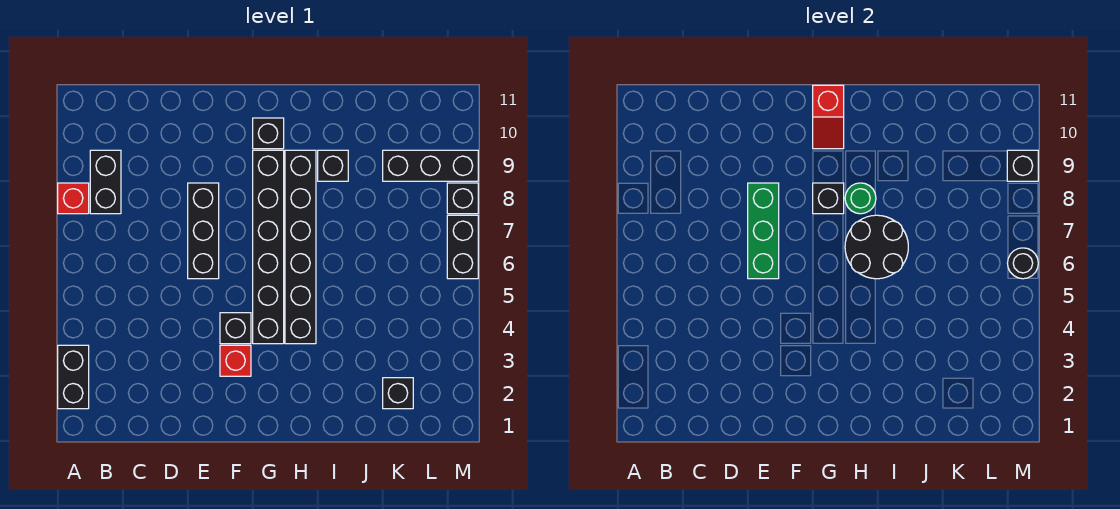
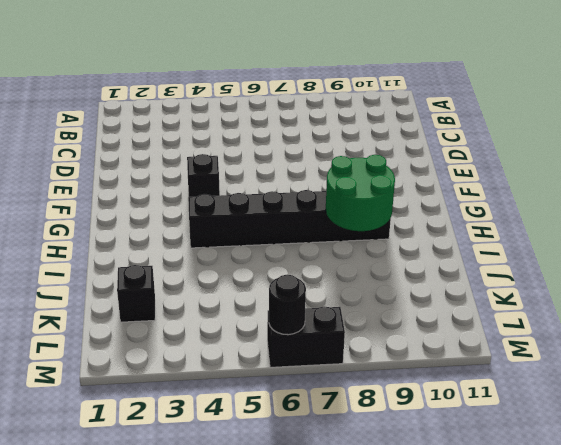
green 2x2 round brick [326,155,395,231] -> green 1x1 round brick [845,183,876,214]
none -> black 1x2 brick [58,345,89,409]
none -> red 1x1 brick [58,183,89,214]
none -> black 1x2 brick [90,150,121,214]

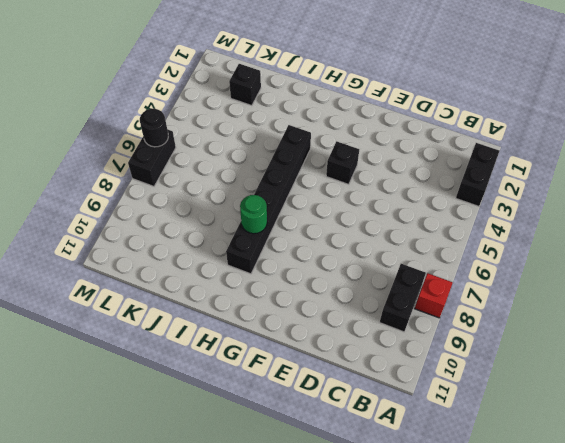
none -> black 1x3 brick [188,183,219,279]
none -> red 1x1 brick [220,345,251,376]
none -> black 1x6 brick [253,150,284,344]

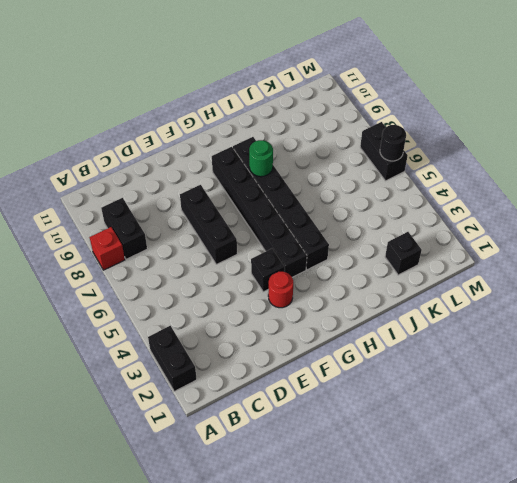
red 1x1 round brick [268,272,293,308] -> red 1x1 brick [220,345,251,376]
none -> black 1x1 brick [253,118,284,149]
none -> black 1x1 brick [318,150,348,181]
none -> black 1x3 brick [383,150,478,181]

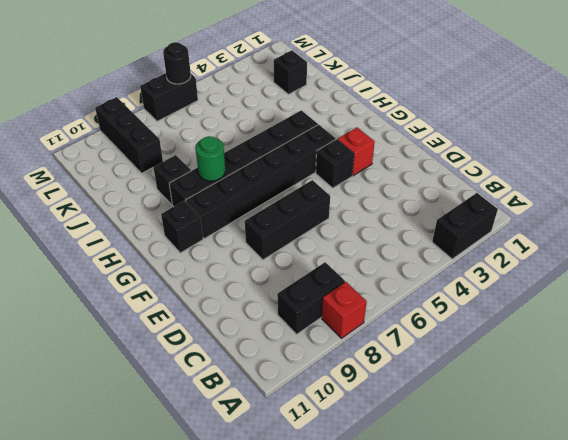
none -> black 1x1 brick [447,183,478,214]
none -> green 1x3 brick [748,183,779,279]
none -> black 1x1 brick [813,183,844,214]

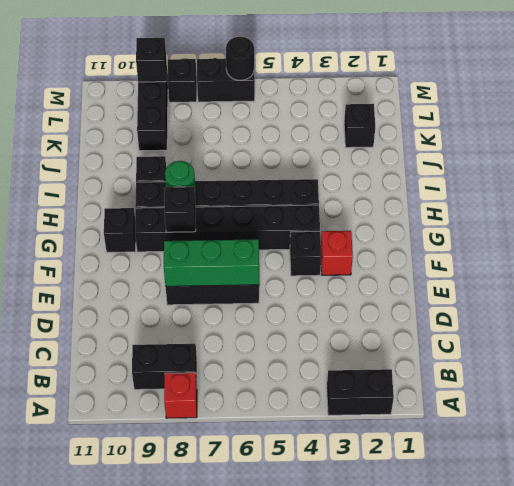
none -> red 1x2 slope [813,85,844,149]
none -> black 2x2 round brick [845,215,908,279]

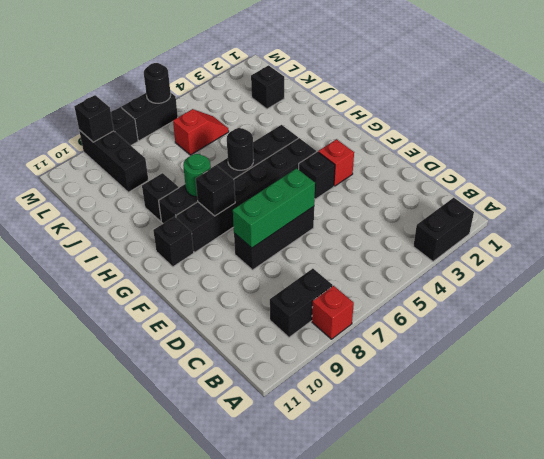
black 1x1 round brick [227,128,253,170] -> black 2x2 round brick [845,215,908,279]
red 1x2 slope [173,109,229,155] -> red 1x2 slope moved to [813,85,844,149]

